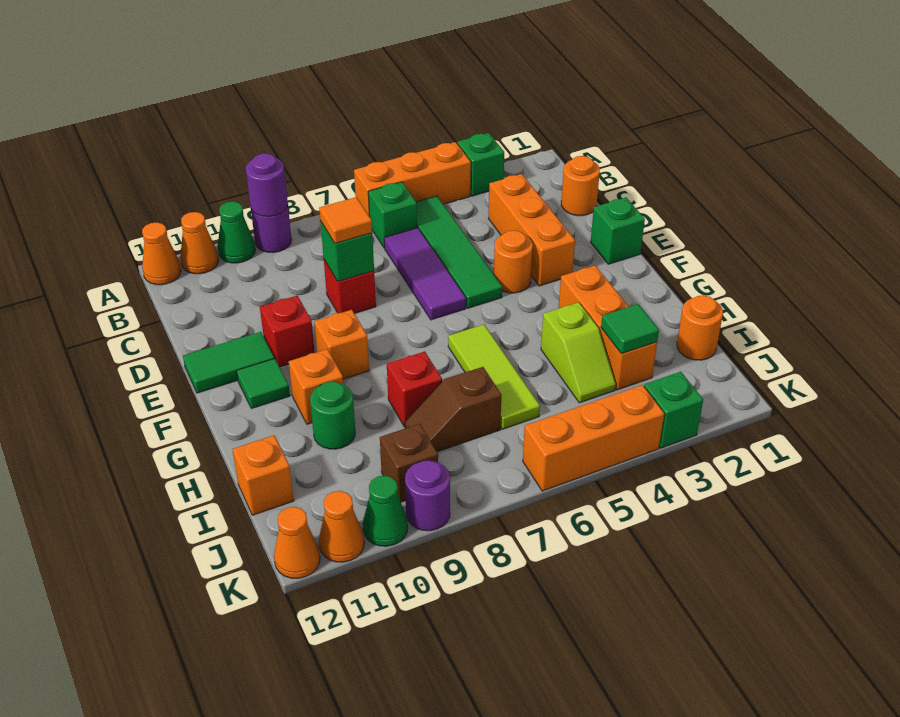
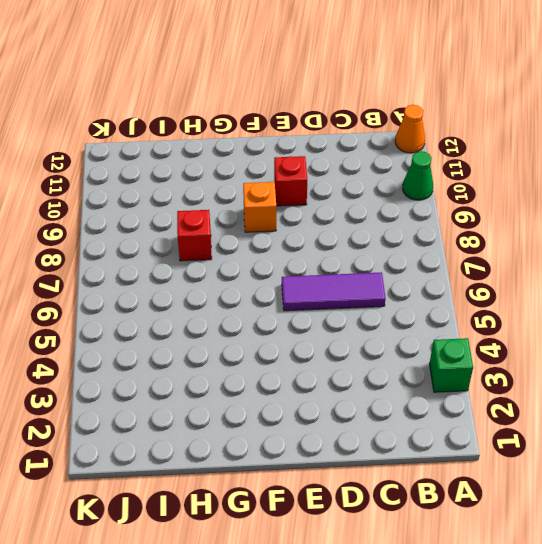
none -> orange 1x3 brick [354,142,471,217]
none -> purple 1x1 round brick [251,205,292,253]
none -> orange 1x1 cone [180,212,218,274]
none -> green 1x4 tile [416,196,502,308]

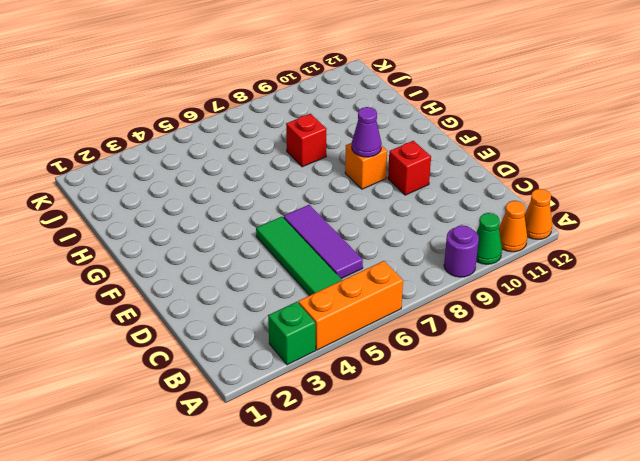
purple 1x1 cone [352,107,382,157] -> none
none -> green 1x1 brick [368,182,417,248]
none -> orange 1x1 round brick [561,156,600,216]
none -> orange 1x3 brick [488,174,575,286]
none -> red 1x1 brick [324,260,376,314]

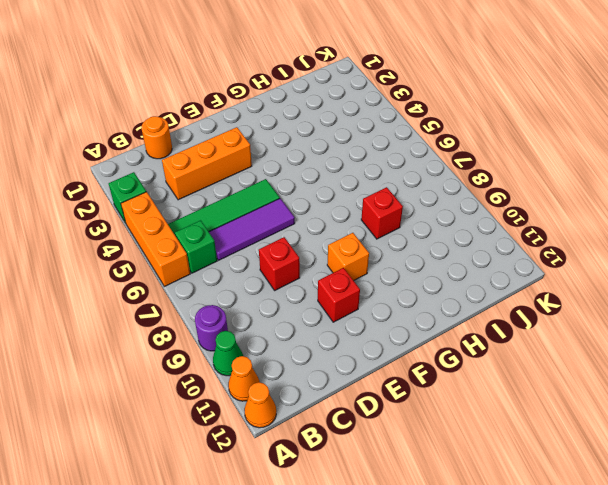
none -> green 1x1 brick [591,198,645,264]
none -> orange 1x1 round brick [494,230,533,293]
none -> green 1x2 tile [183,332,274,393]
none -> green 1x1 tile [237,358,290,409]

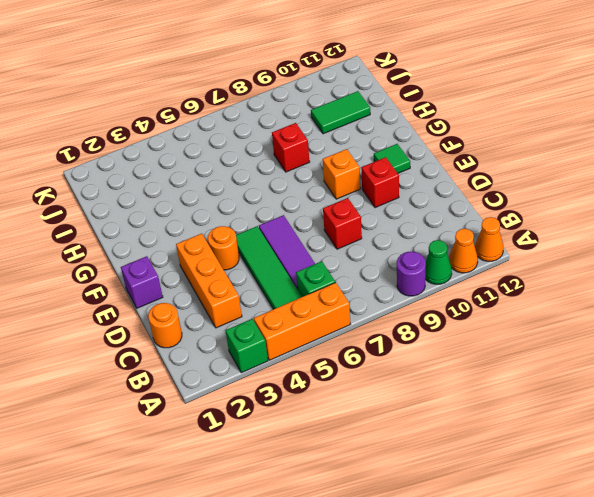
purple 1x1 brick [121,256,163,308] -> green 1x1 brick [591,198,645,264]
green 1x2 tile [311,91,370,134] -> green 1x2 tile moved to [183,332,274,393]
none -> orange 1x3 brick [559,265,657,390]
none -> lime 1x3 tile [448,324,540,429]
none -> orange 1x1 brick [289,349,343,424]
none -> lime 1x2 slope [541,302,616,403]

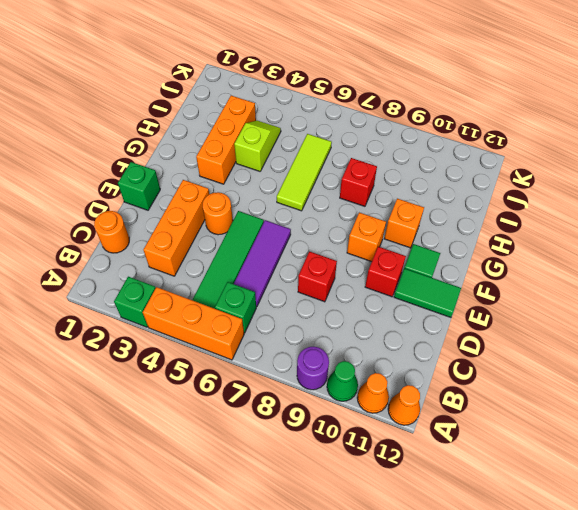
none -> green 1x1 round brick [310,381,355,449]
none -> orange 1x1 round brick [677,295,723,360]
none -> brown 1x2 slope [405,367,502,452]
none -> orange 1x1 brick [232,435,294,515]

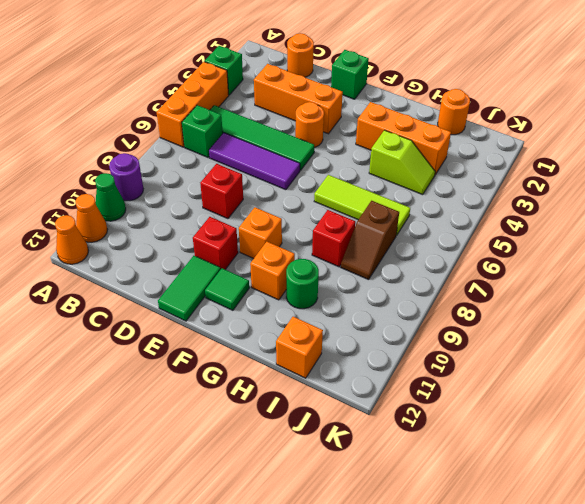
none -> brown 1x1 brick [380,424,438,502]
none -> green 1x1 brick [644,372,703,448]
none -> orange 1x3 brick [523,385,664,491]
none -> purple 1x1 round brick [405,460,450,531]

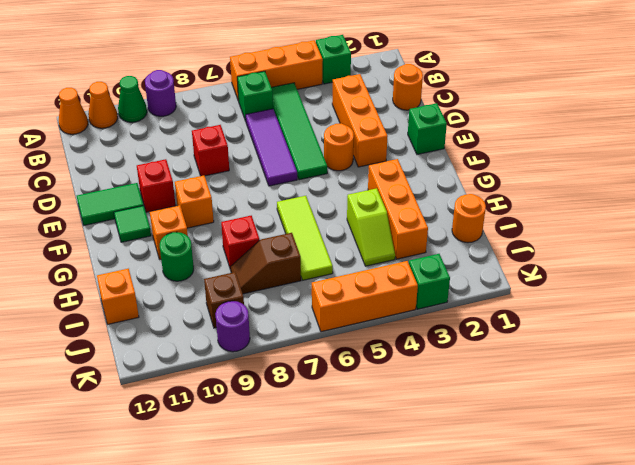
none -> green 1x1 cone [363,476,408,546]
none -> orange 1x1 cone [319,491,364,562]
none -> orange 1x1 cone [274,507,320,578]
none -> purple 1x1 round brick [246,154,288,217]

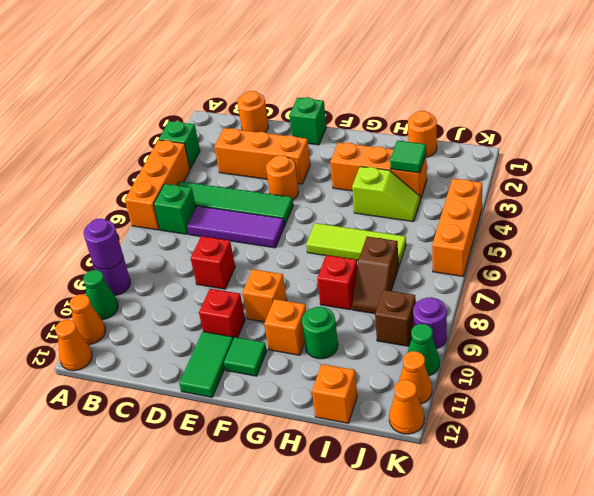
none -> green 1x1 brick [644,372,703,448]
none -> green 1x1 brick [320,221,374,282]
none -> orange 1x1 tile [319,197,372,244]

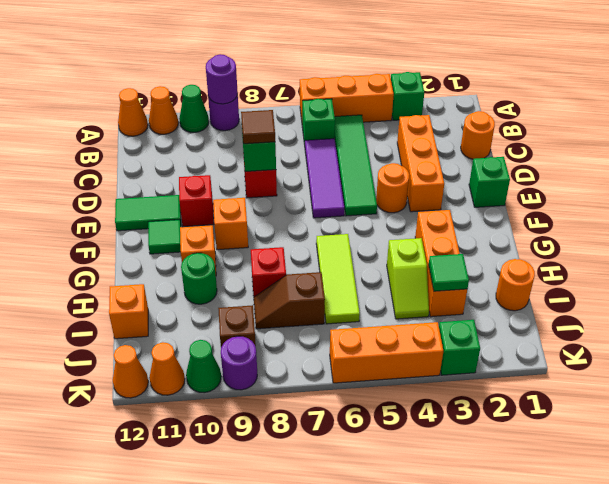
brown 1x1 tile [241,110,275,144] -> orange 1x1 tile [319,197,372,244]

